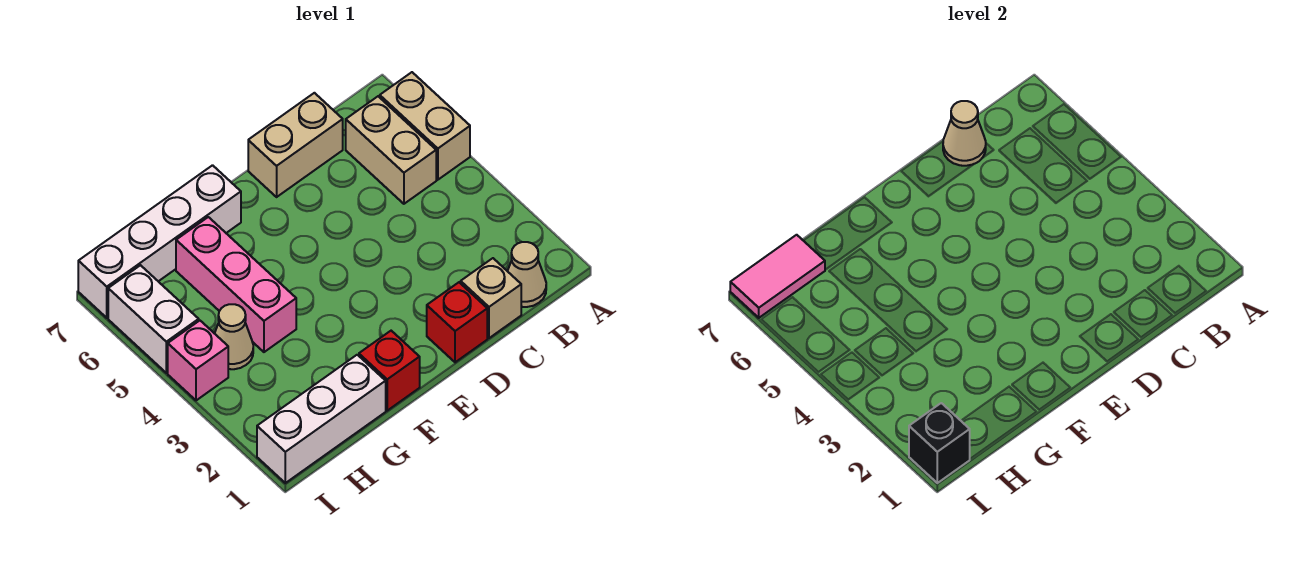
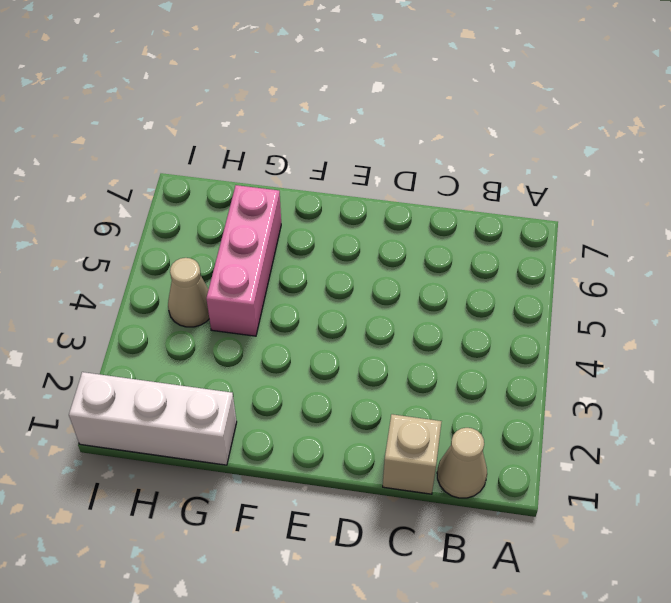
none -> tan 1x2 brick [380,72,470,180]
none -> tan 1x2 brick [346,96,436,204]
none -> tan 1x2 brick [248,93,343,197]

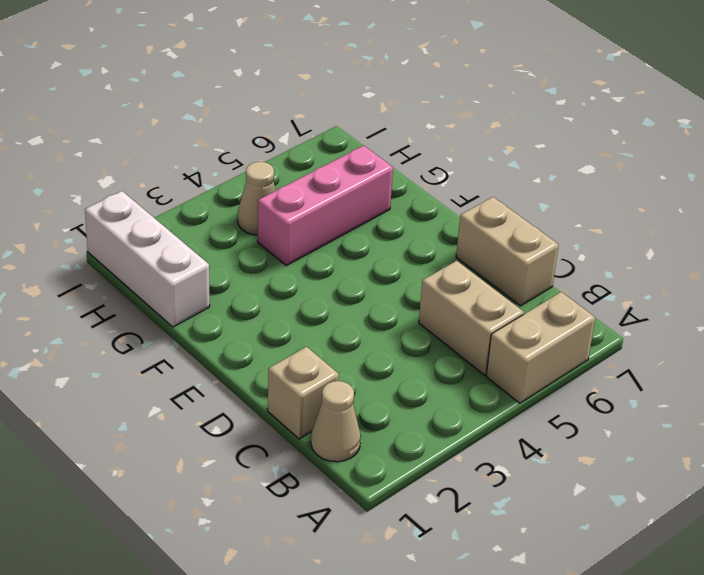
tan 1x2 brick [419,261,524,375] -> tan 1x2 brick turned to [346,96,436,204]
none -> red 1x1 brick [427,282,487,362]
none -> red 1x1 brick [359,331,420,411]
none -> white 1x4 brick [78,165,241,318]

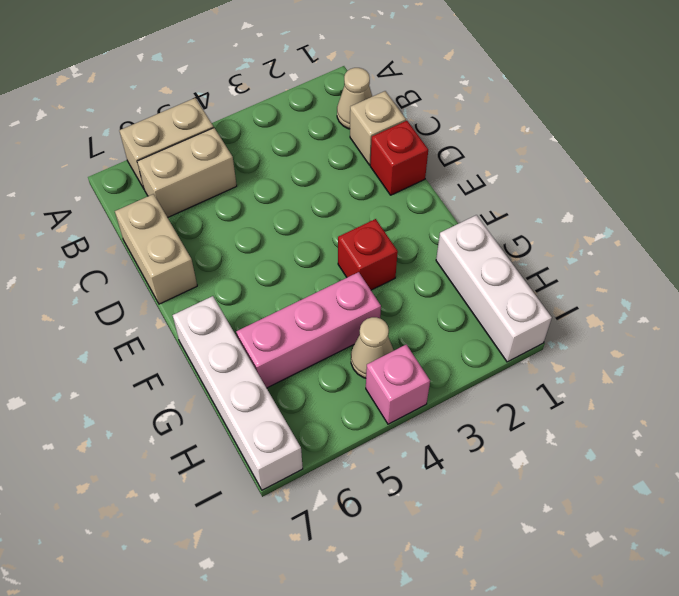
red 1x1 brick [338,219,398,290] -> red 1x1 brick moved to [359,331,420,411]
none -> white 1x2 brick [108,265,199,373]
none -> tan 1x1 cone [943,101,986,166]
none -> pink 1x2 tile [730,235,825,318]

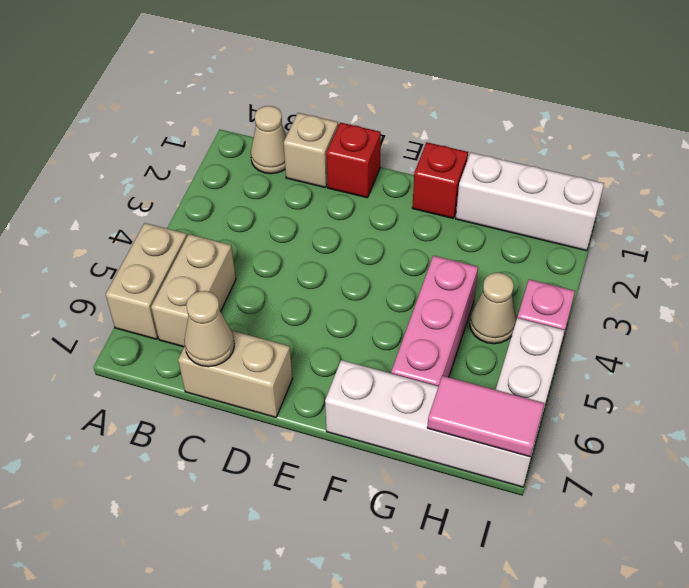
none -> black 1x1 brick [909,403,970,483]

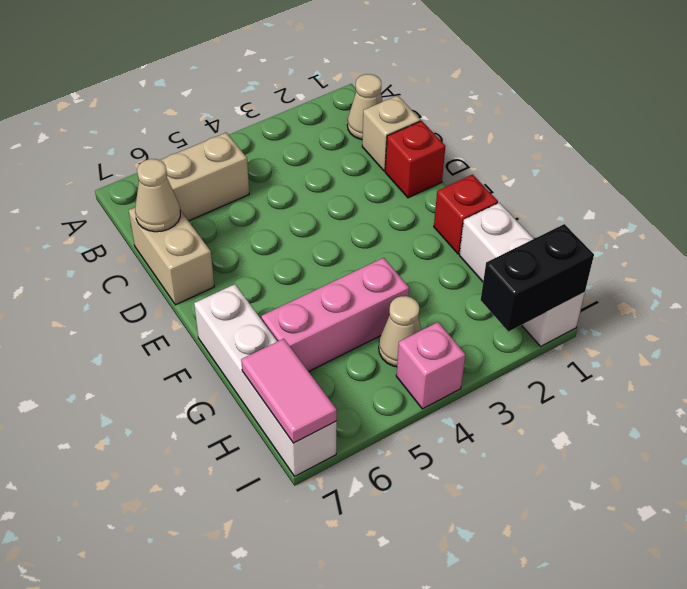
black 1x2 brick [481,224,594,332] -> black 1x1 brick [909,403,970,483]
none -> tan 1x2 brick [380,72,470,180]
none -> white 1x2 brick [108,265,199,373]

